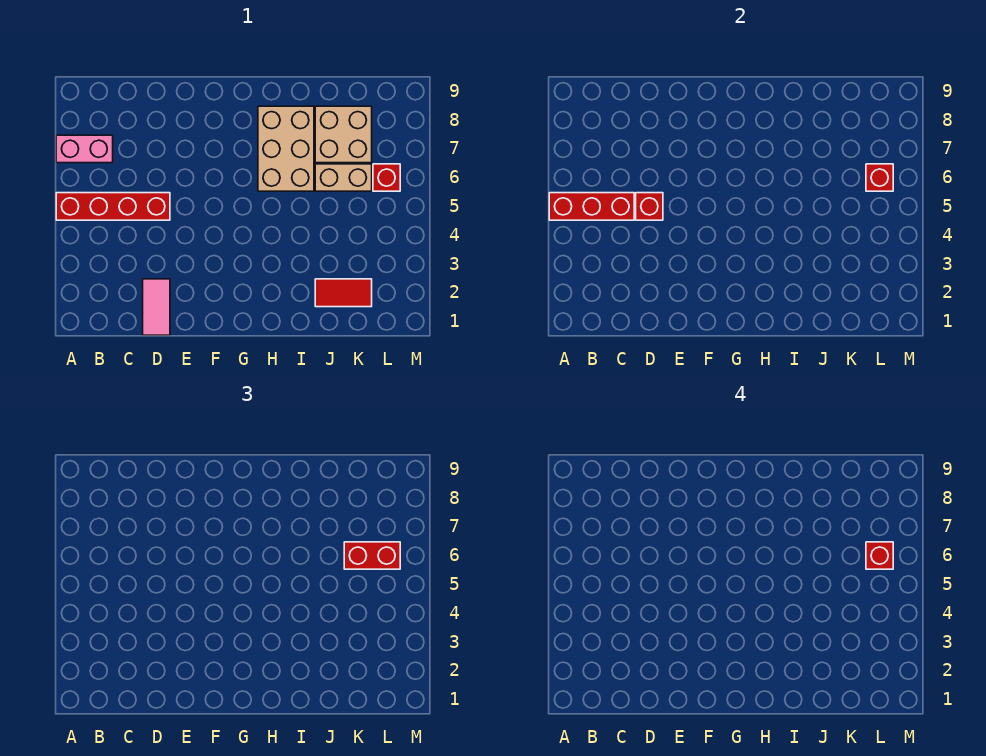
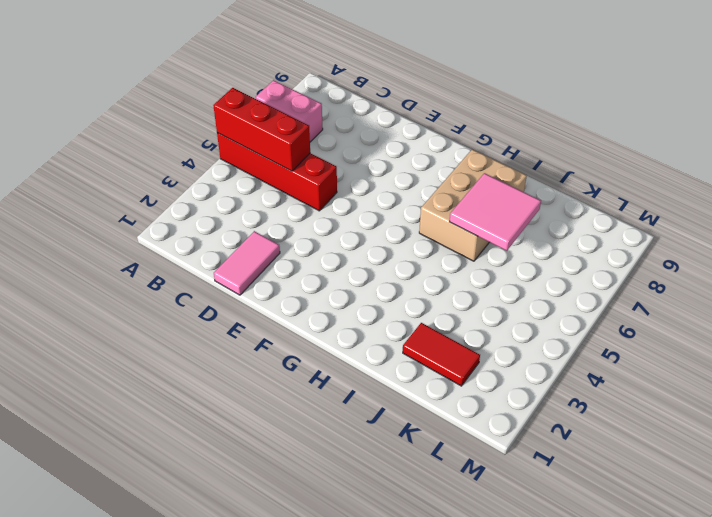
pink 2x2 tile [450,173,541,251] -> none
none -> tan 1x2 brick [315,164,372,191]
none -> tan 2x2 brick [315,106,372,163]
none -> red 1x1 brick [373,164,400,191]

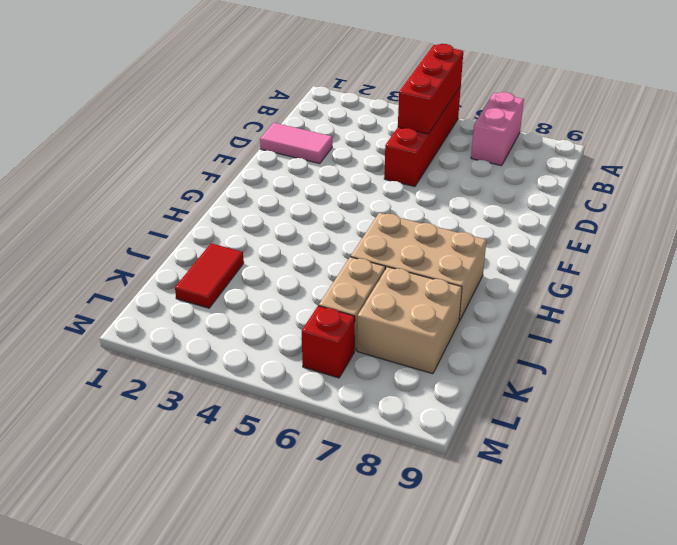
none -> red 1x1 brick [636,193,663,220]
none -> red 1x1 brick [866,164,893,191]
none -> red 1x2 brick [344,542,400,569]

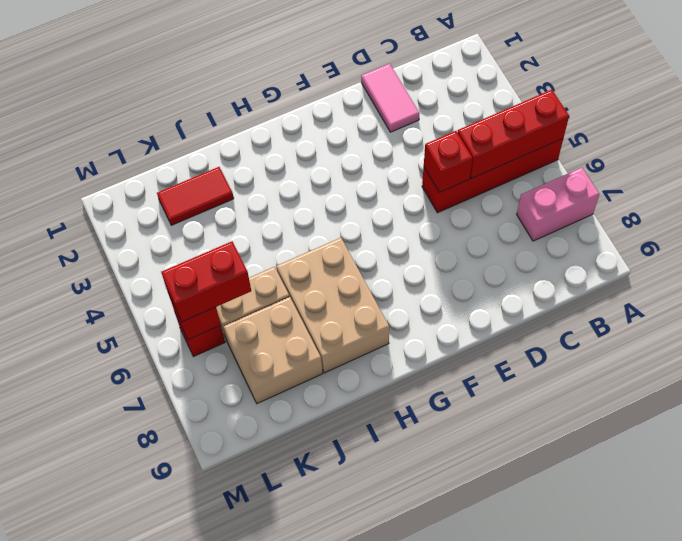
none -> red 1x1 brick [866,542,893,569]

